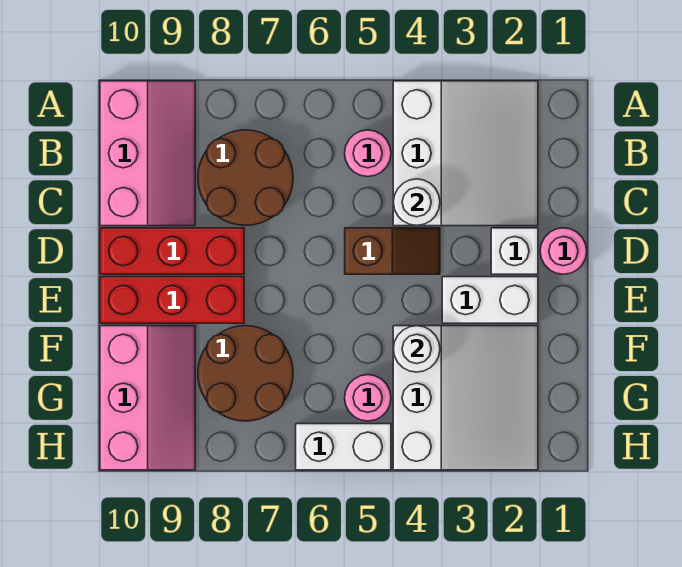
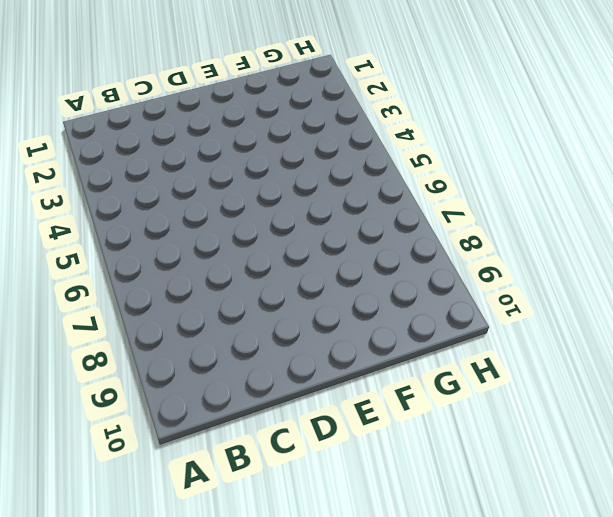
none -> white 3x3 slope [393,81,538,226]
none -> pink 2x3 slope [100,81,195,226]
none -> pink 1x1 round brick [345,130,391,177]

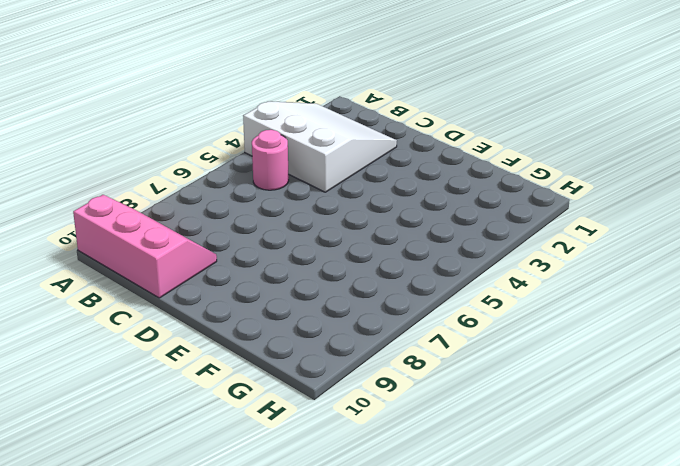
none -> brown 2x2 round brick [198,130,293,225]
none -> pink 1x1 round brick [540,228,587,274]
none -> white 1x1 brick [491,228,538,274]

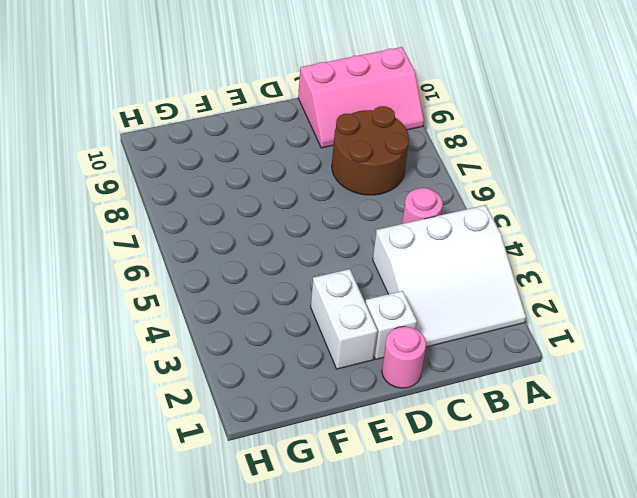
none -> brown 1x2 slope [345,228,440,274]
none -> red 1x3 brick [100,228,244,274]
none -> red 1x3 brick [100,277,244,323]

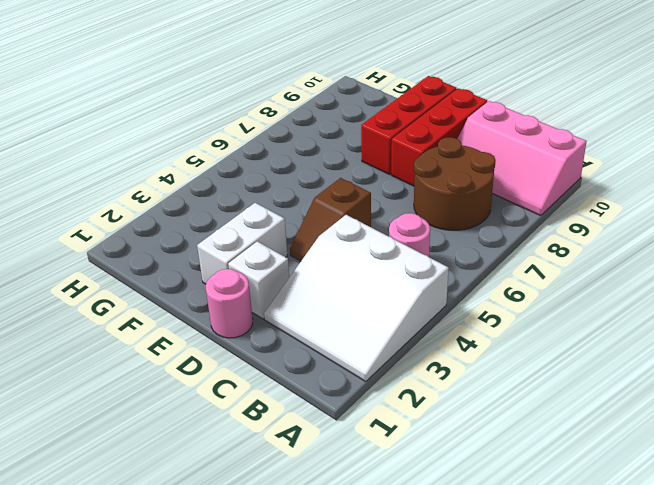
none -> white 3x3 slope [393,326,538,470]
none -> brown 2x2 round brick [198,326,293,421]
none -> pink 2x3 slope [100,326,195,470]

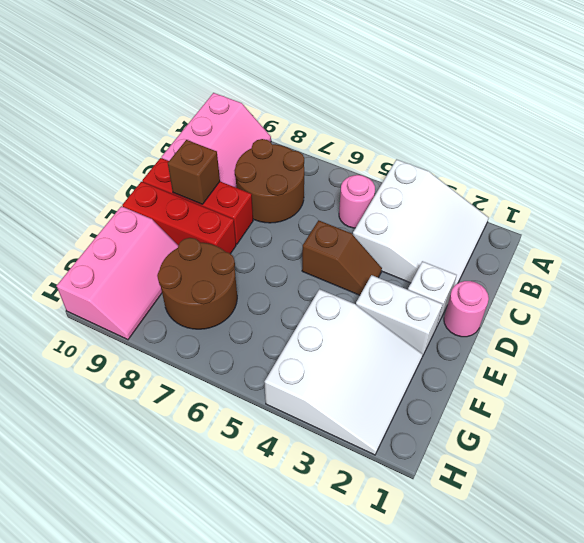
brown 1x1 brick [168,140,220,204] -> none
none -> pink 1x1 round brick [345,375,391,421]
none -> white 1x2 brick [296,424,391,470]
none -> white 1x1 round brick [393,179,440,225]

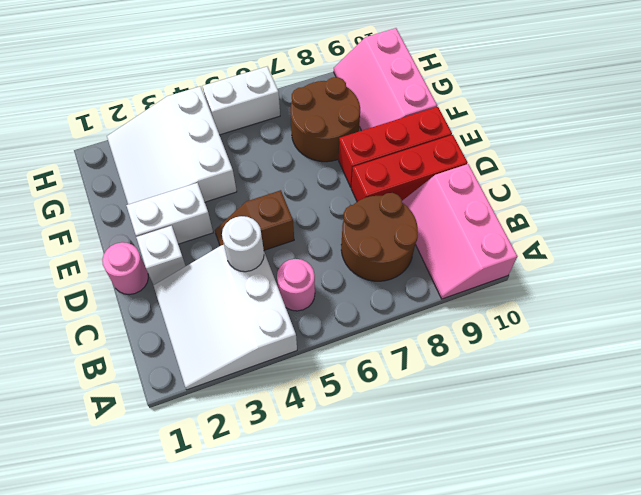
none -> pink 1x1 round brick [345,375,391,421]
none -> white 1x1 round brick [393,326,440,372]

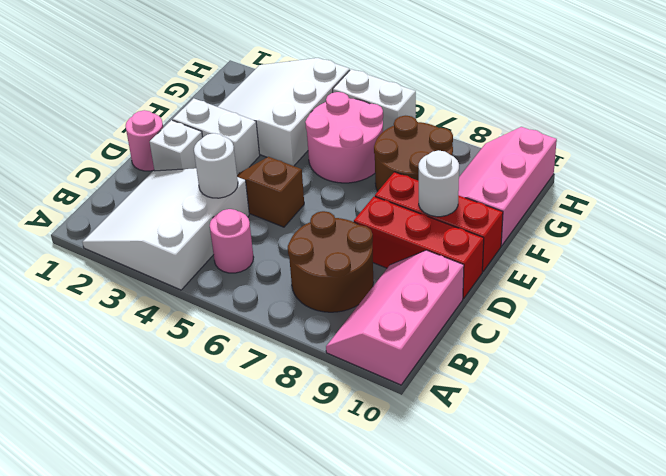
white 1x1 round brick [419,150,459,217] -> white 1x1 round brick moved to [393,326,440,372]
pink 2x2 round brick [305,92,383,183] -> pink 1x1 round brick [345,375,391,421]

